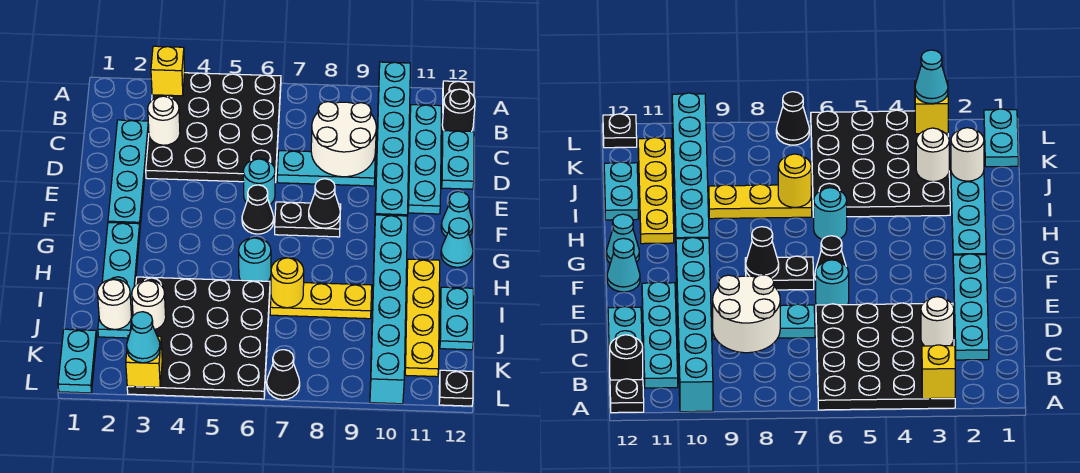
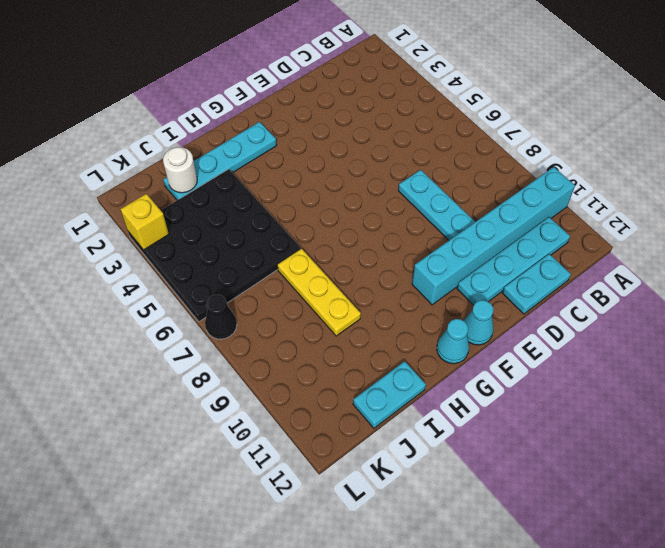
none -> black 4x4 plate [146,73,281,182]
none -> black 1x1 plate [443,81,474,109]
none -> black 1x1 round brick [442,89,475,132]
none -> cyan 1x4 plate [108,120,149,226]

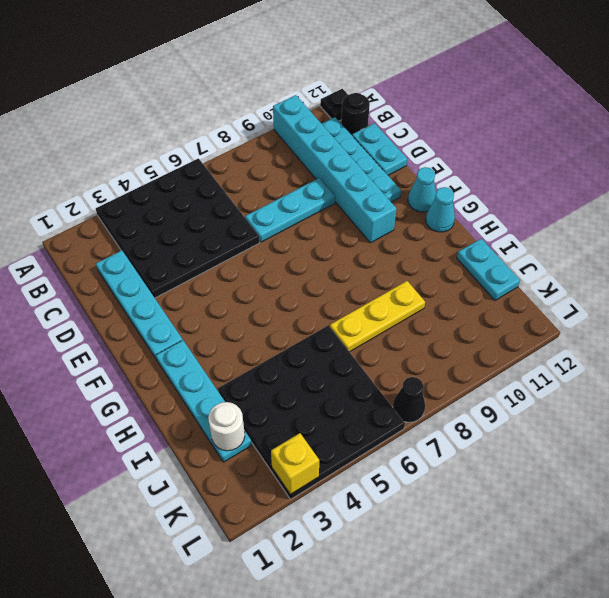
none -> cyan 1x1 round brick [243,159,275,204]
none -> black 1x1 cone [242,185,274,234]
none -> black 1x2 plate [275,202,341,237]
none -> cyan 1x6 brick [370,215,408,404]

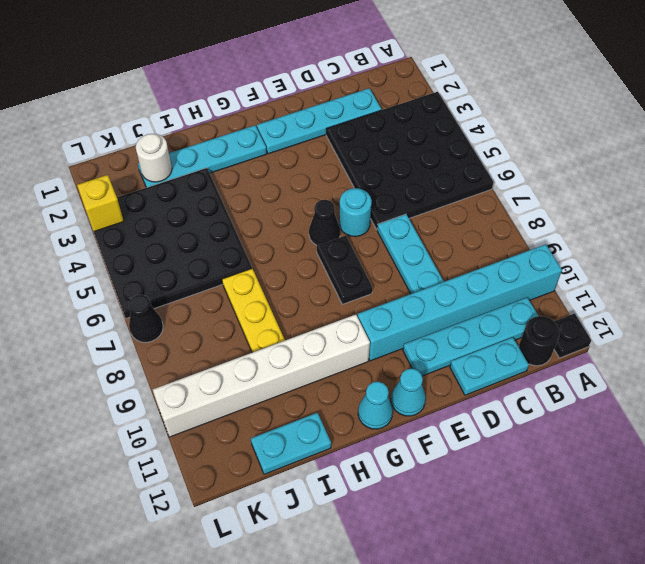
white 1x6 brick [153,315,370,437] -> cyan 1x6 brick [370,215,408,404]
none -> cyan 1x1 round brick [239,238,271,281]
none -> yellow 1x4 plate [405,259,440,377]
none -> cyan 1x2 plate [58,329,97,393]
none -> black 1x1 plate [439,370,473,406]

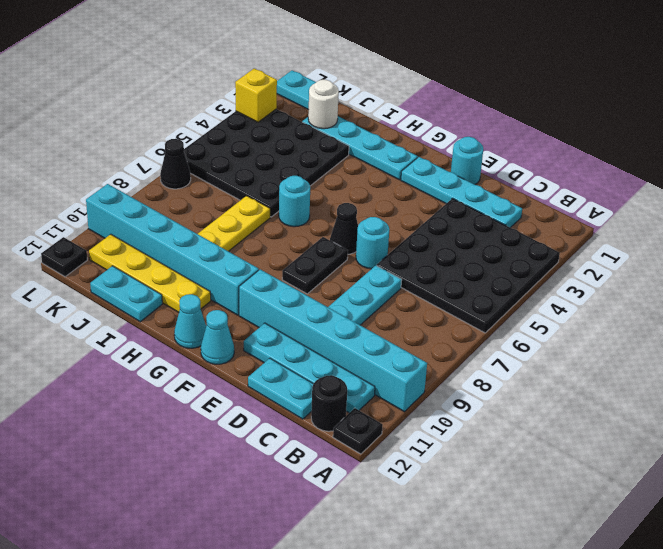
cyan 1x1 round brick [451,137,483,184] -> none
none -> yellow 1x1 brick [151,46,185,96]
none -> white 1x1 round brick [148,96,180,145]
none -> white 2x2 round brick [311,102,376,177]
none -> black 1x1 cone [309,179,340,228]

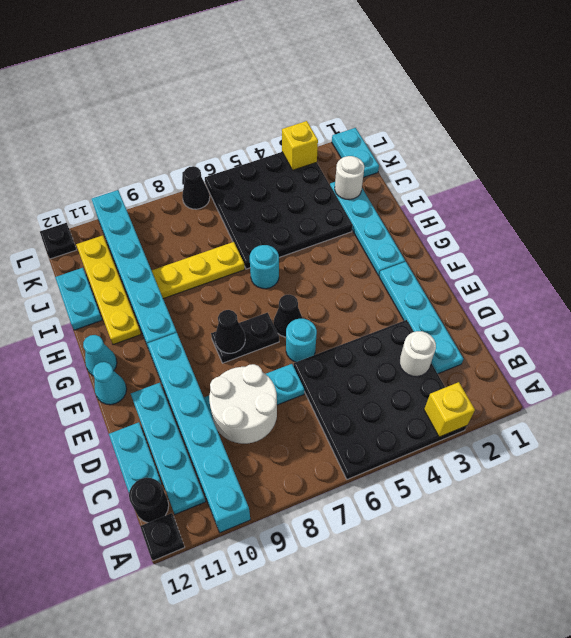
none -> yellow 1x1 round brick [271,257,304,308]
none -> white 1x1 round brick [132,280,166,330]
none -> cyan 1x1 cone [127,312,160,363]

